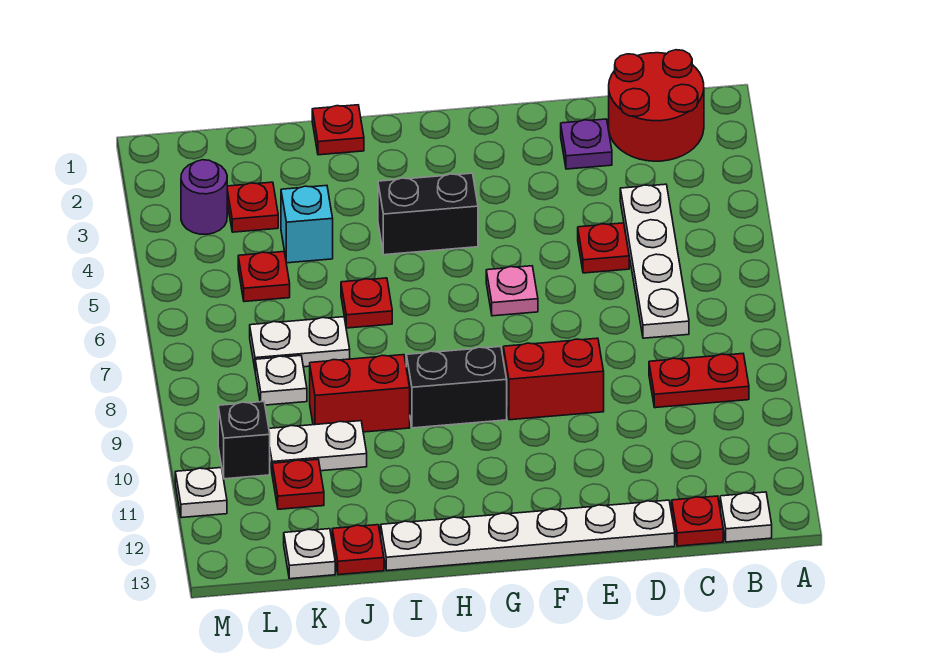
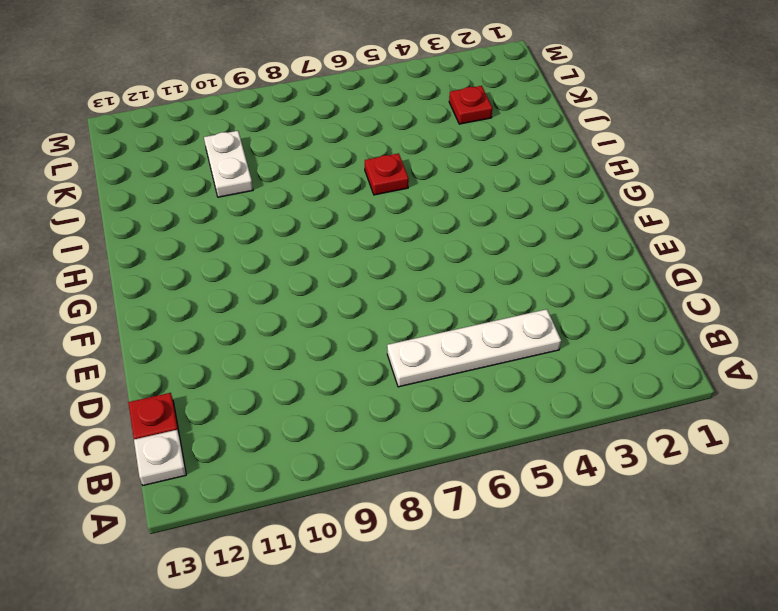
none -> red 2x2 round brick [609,50,704,161]
none -> red 1x2 plate [649,354,749,408]
none -> purple 1x1 plate [561,119,612,169]

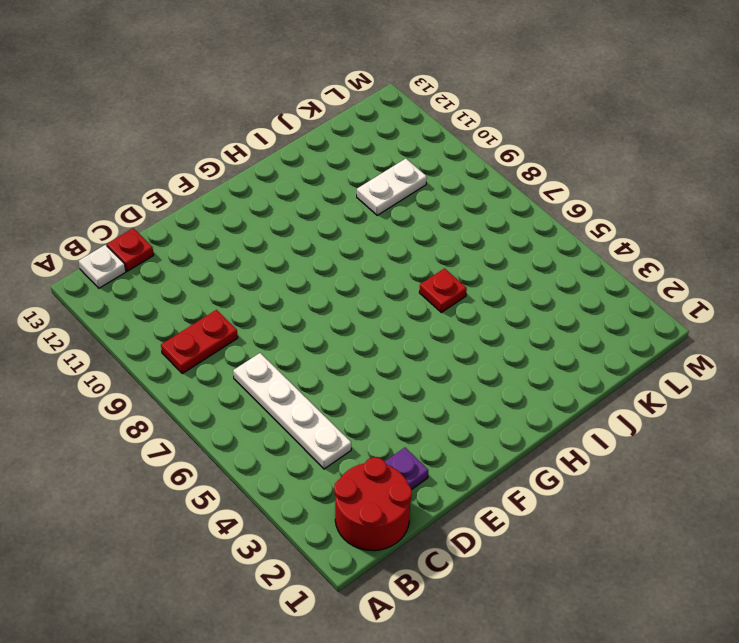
none -> red 1x1 plate [578,223,629,273]
none -> white 1x6 plate [381,500,675,571]
none -> red 1x2 brick [503,338,604,420]

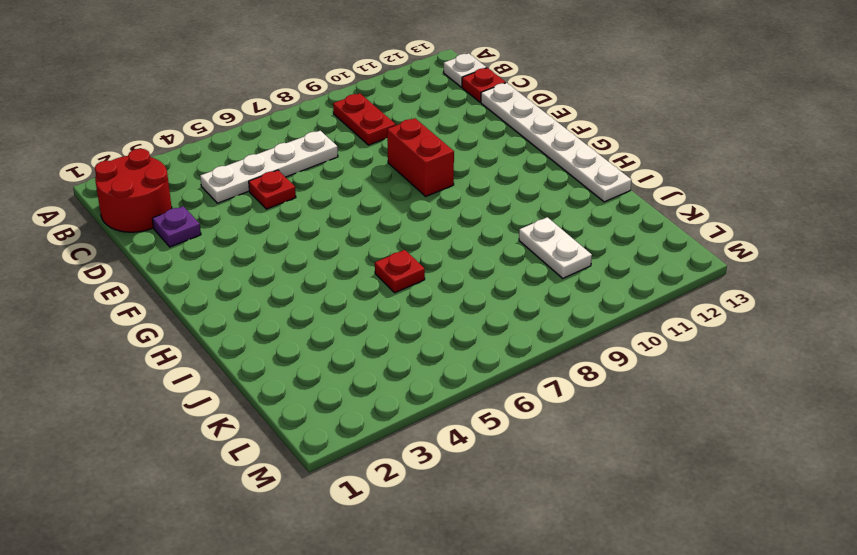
none -> pink 1x1 plate [486,266,538,316]
none -> black 1x2 brick [378,173,478,255]
none -> black 1x2 brick [406,347,507,428]

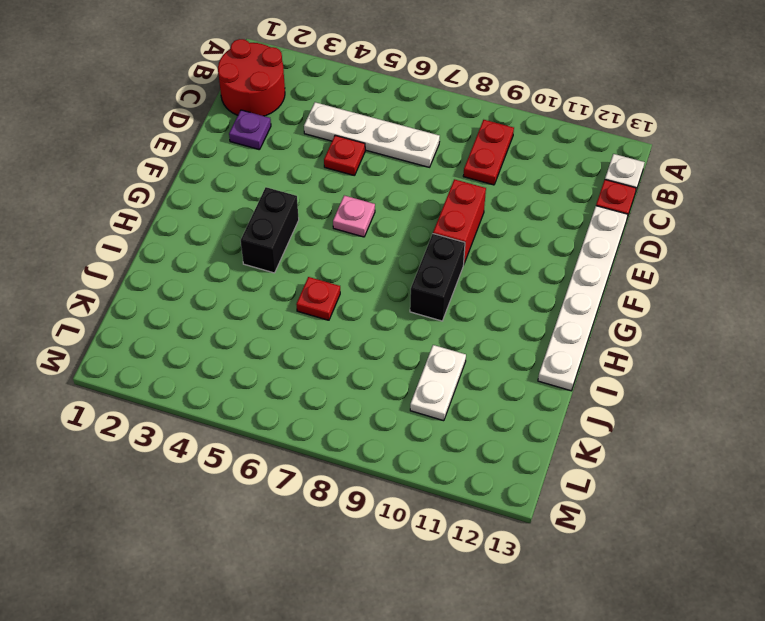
none -> red 1x1 plate [312,105,364,155]
none -> red 1x2 brick [310,355,410,432]
none -> cyan 1x1 brick [281,186,333,263]

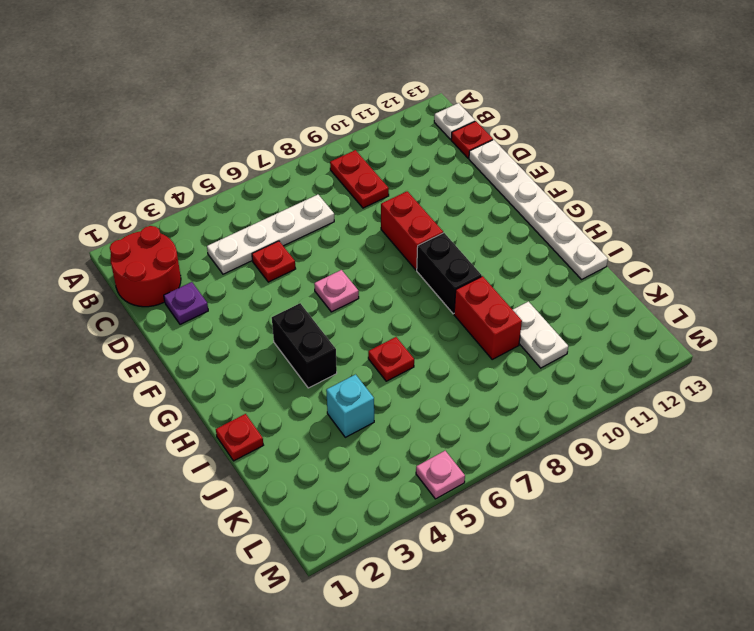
pink 1x1 plate [416,451,465,499] -> none
none -> white 1x2 plate [250,317,350,368]
none -> red 1x1 plate [332,525,384,575]
none -> red 1x1 plate [227,182,278,232]

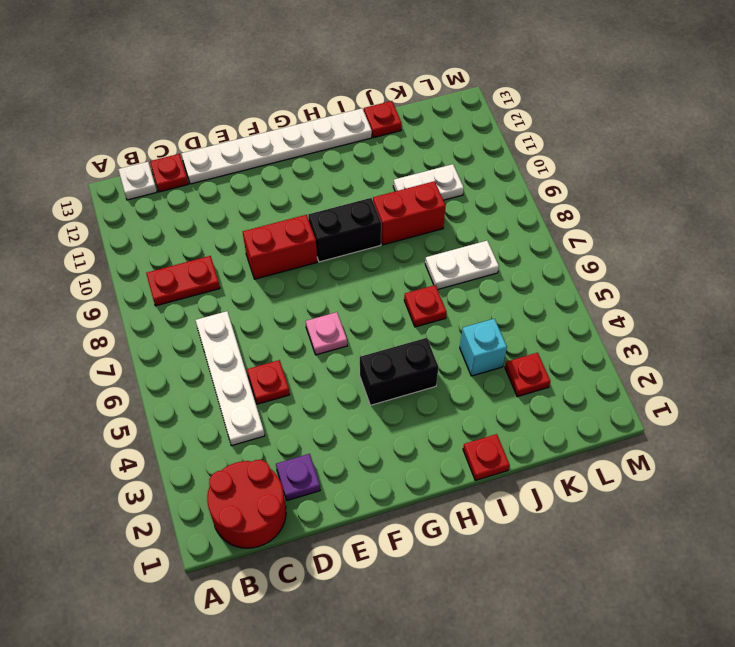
none -> red 1x1 plate [238,252,290,302]
none -> white 1x1 plate [255,356,307,405]
none -> red 1x1 plate [272,459,324,509]

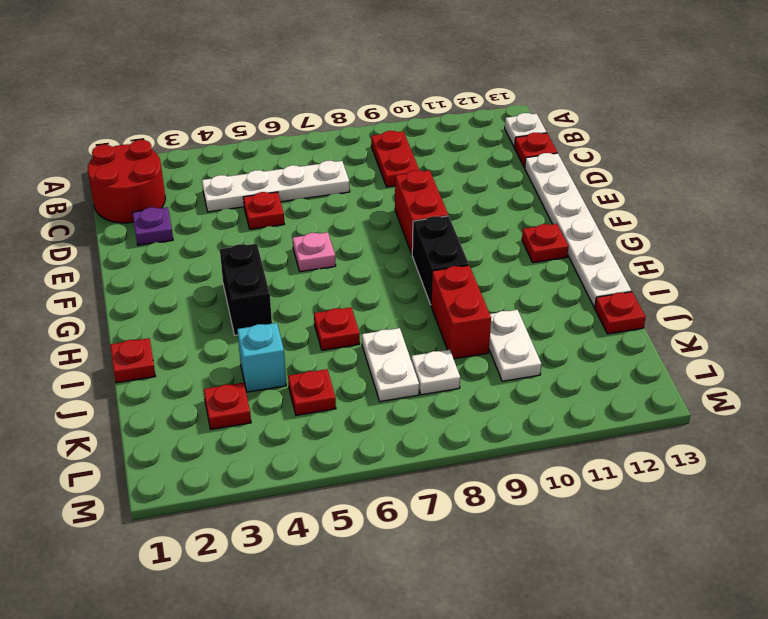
red 1x1 plate [522,224,568,263] -> red 1x1 plate moved to [272,459,324,509]
none -> white 1x1 plate [284,529,335,579]
none -> purple 1x1 round brick [181,160,227,234]
none -> black 1x1 brick [218,402,270,479]

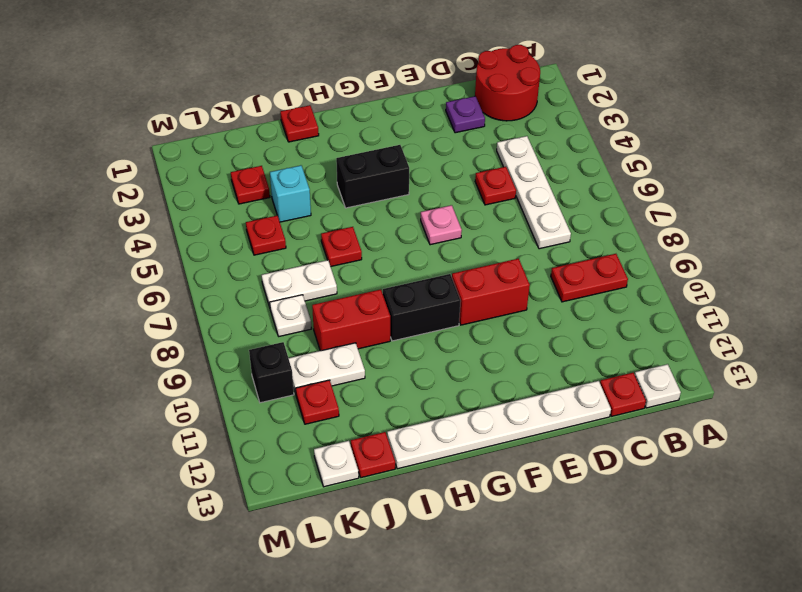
none -> purple 1x1 round brick [181,160,227,234]
none -> white 1x1 plate [175,468,227,518]

